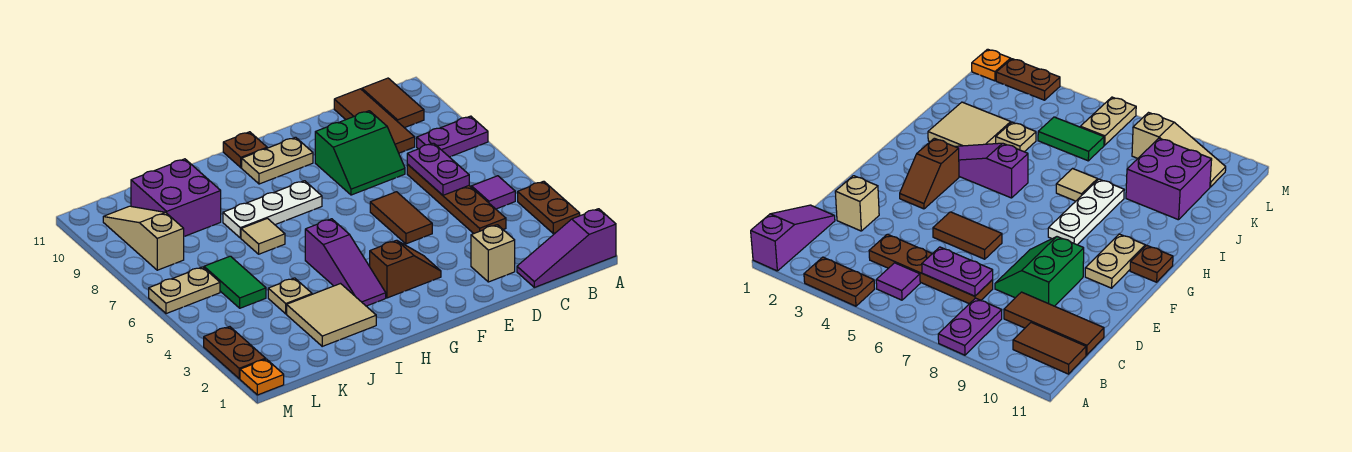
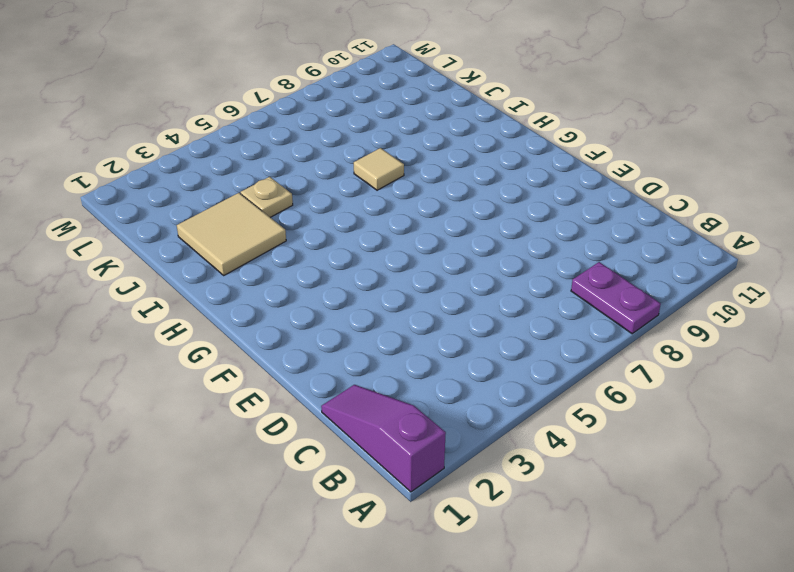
none -> brown 1x2 plate [518,181,580,233]
none -> purple 1x1 tile [472,176,515,209]
none -> brown 1x2 tile [362,78,424,128]

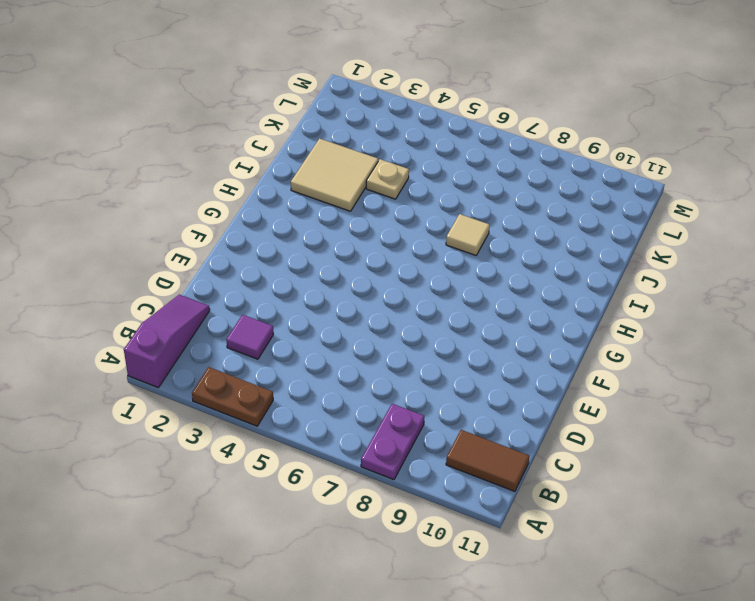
purple 1x1 tile [226,315,273,359] -> purple 1x1 tile moved to [472,176,515,209]
none -> brown 1x4 plate [407,164,506,233]
none -> brown 1x3 tile [334,89,415,153]
none -> tan 1x1 brick [471,225,515,282]

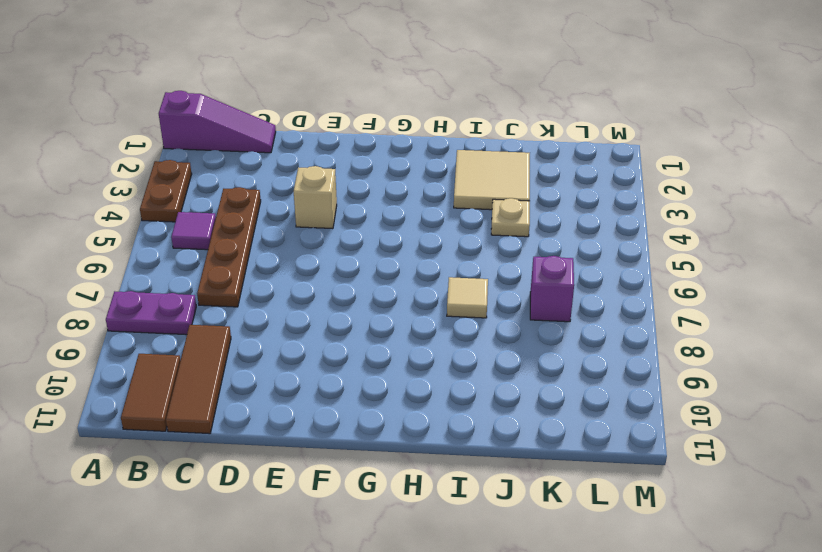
tan 1x1 brick [294,166,337,229] -> tan 1x1 brick moved to [471,225,515,282]
purple 1x1 brick [530,256,574,322] -> none
none -> green 2x2 slope [315,111,405,195]
none -> brown 1x2 tile [370,192,432,244]
none -> brown 1x2 slope [370,240,441,298]

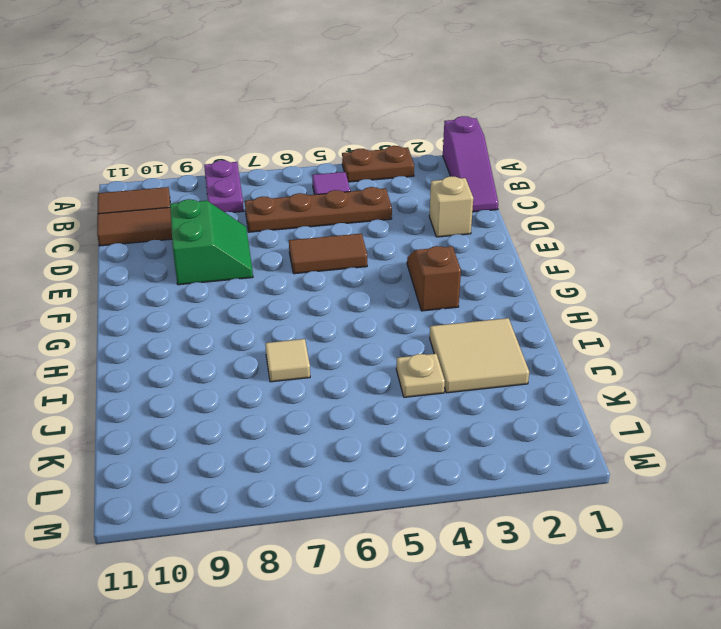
none -> tan 1x2 plate [242,137,313,184]
none -> white 1x3 plate [223,181,322,238]
none -> brown 1x1 plate [223,132,267,168]

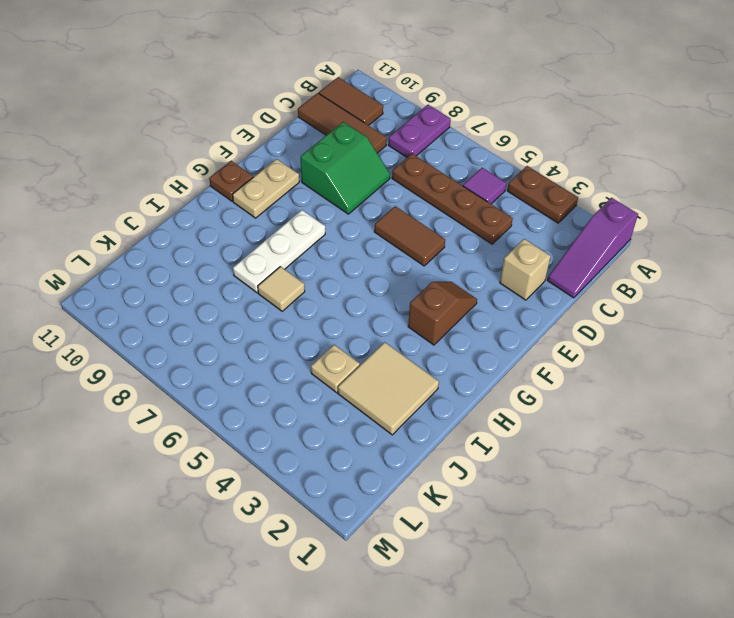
none -> purple 1x3 slope [305,219,386,306]
none -> purple 2x2 brick [131,159,221,236]
none -> green 1x2 tile [204,256,266,308]

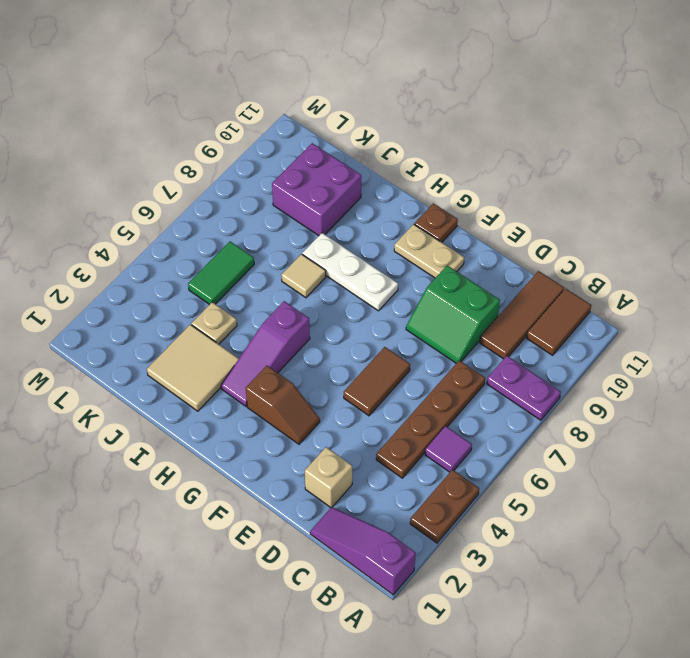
none -> tan 1x2 plate [149,267,220,314]
none -> tan 1x3 slope [103,206,184,270]
none -> orange 1x1 plate [240,359,284,395]

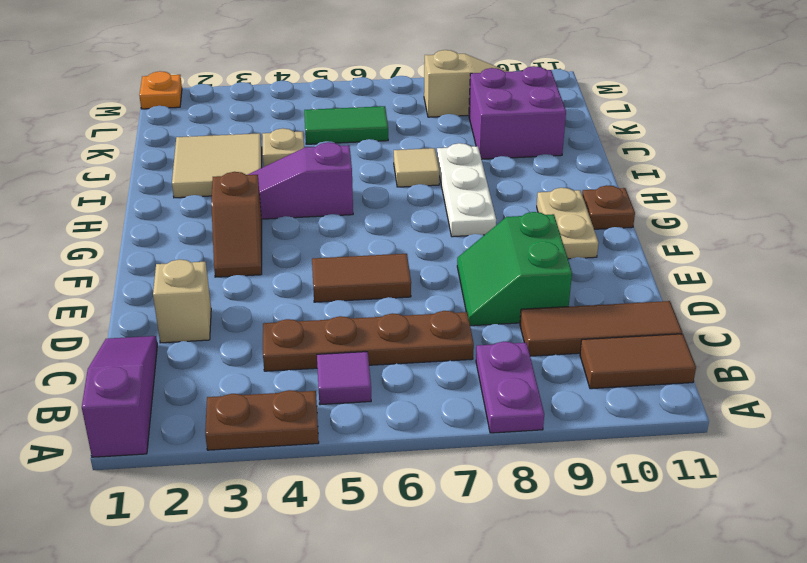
none -> tan 1x2 plate [149,267,220,314]
none -> brown 1x2 plate [204,327,266,379]
none -> purple 1x2 plate [407,143,469,195]

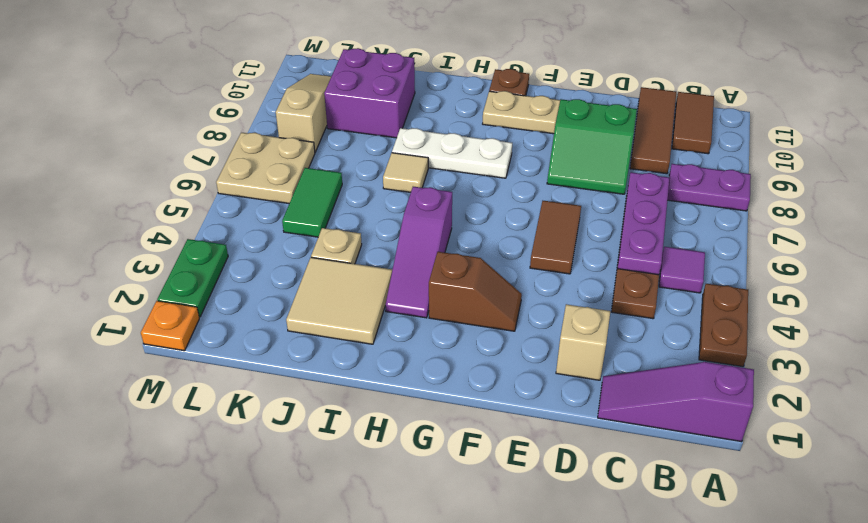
purple 1x3 plate [617,172,670,275] -> purple 1x2 plate [407,143,469,195]
tan 2x2 plate [216,133,315,203] -> tan 1x2 plate [149,267,220,314]
green 1x2 plate [157,239,228,317] -> brown 1x2 plate [204,327,266,379]

